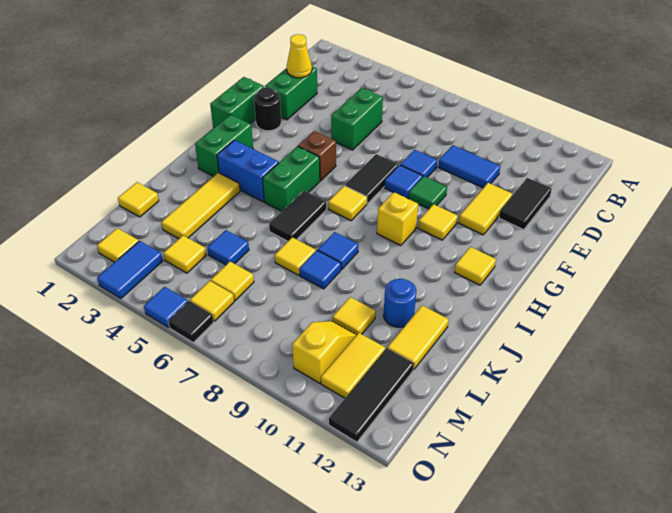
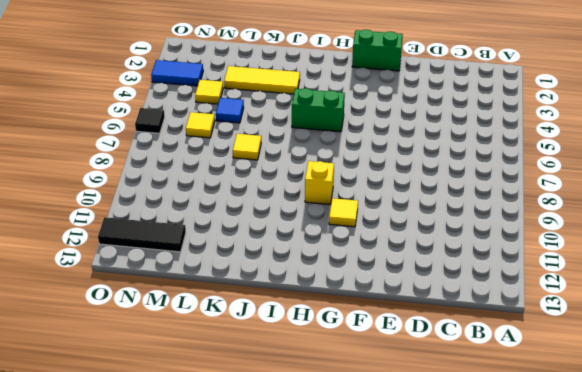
none -> green 1x2 brick [266,67,317,120]
none -> green 1x2 brick [331,88,383,150]
none -> blue 1x2 tile [438,145,500,188]
none -> black 1x2 tile [499,178,552,230]

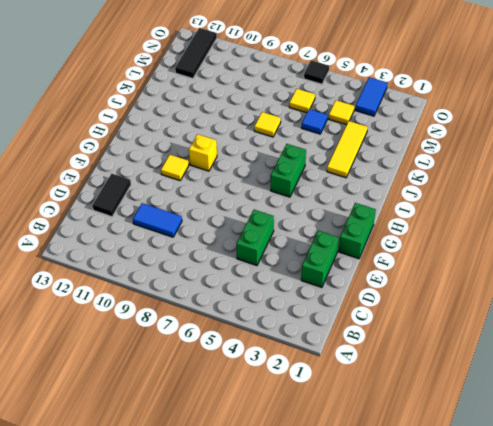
none -> blue 1x1 tile [400,150,437,177]
none -> yellow 1x2 tile [459,183,512,235]
none -> black 1x1 round brick [254,88,281,131]
none -> black 1x2 tile [345,154,398,204]

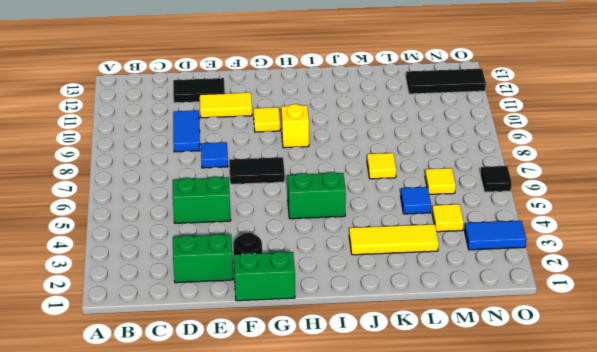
none -> blue 1x1 tile [385,165,423,198]
none -> green 1x1 tile [409,176,447,209]
none -> brown 1x1 brick [298,131,336,181]
none -> green 1x2 brick [195,114,253,176]

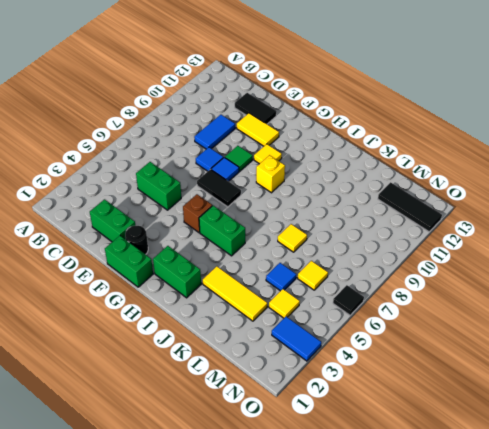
none -> yellow 1x1 tile [328,186,367,221]
none -> yellow 1x1 tile [455,247,496,285]
none -> blue 1x2 brick [217,140,279,202]
none -> black 1x2 tile [269,191,326,241]

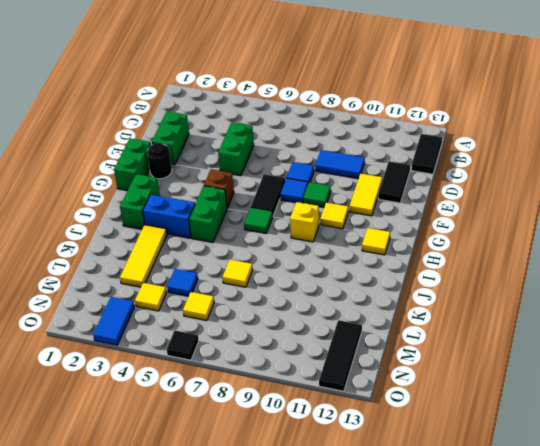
black 1x2 tile [411,134,442,174] -> black 1x2 tile moved to [269,191,326,241]
green 1x1 tile [244,207,273,233] -> yellow 1x1 tile [328,186,367,221]
none -> blue 1x1 tile [318,232,358,269]
none -> blue 1x1 tile [299,250,341,289]
none -> blue 1x1 round brick [383,279,416,327]
none -> yellow 1x2 tile [387,305,449,370]

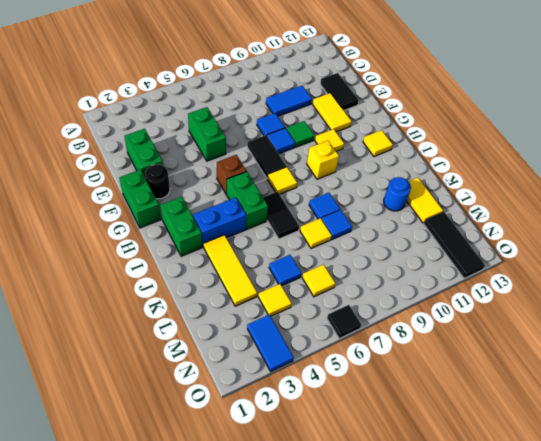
none -> yellow 1x1 tile [118,182,159,217]
none -> yellow 1x1 tile [333,297,376,335]
none -> yellow 1x2 slope [292,321,356,383]
none -> yellow 1x2 tile [321,333,385,398]

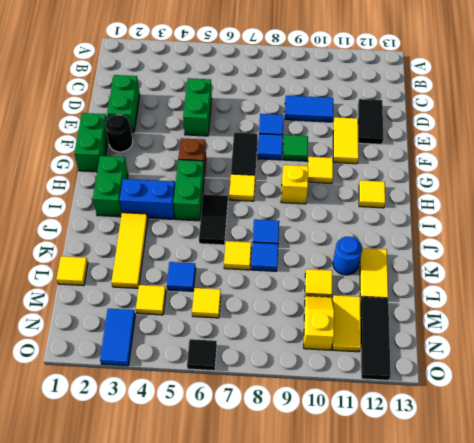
none -> yellow 1x1 tile [97,228,139,262]
none -> yellow 1x1 tile [190,281,234,321]
none -> blue 1x1 tile [144,287,188,327]
none -> yellow 1x1 cone [287,34,312,78]

